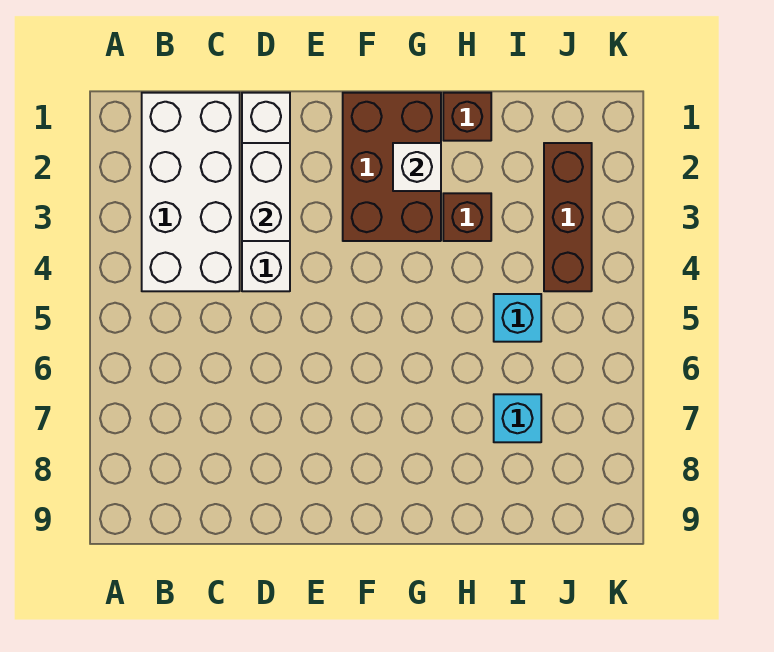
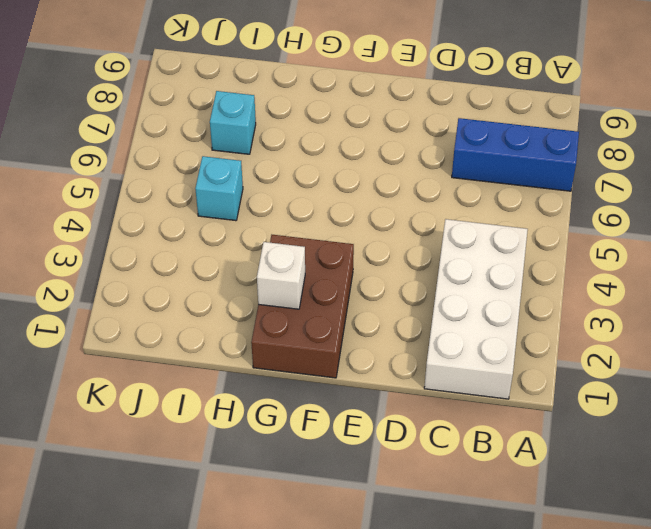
blue 1x3 brick [452,118,579,191] -> none
none -> white 1x4 brick [242,93,290,291]
none -> brown 1x1 brick [443,93,491,141]

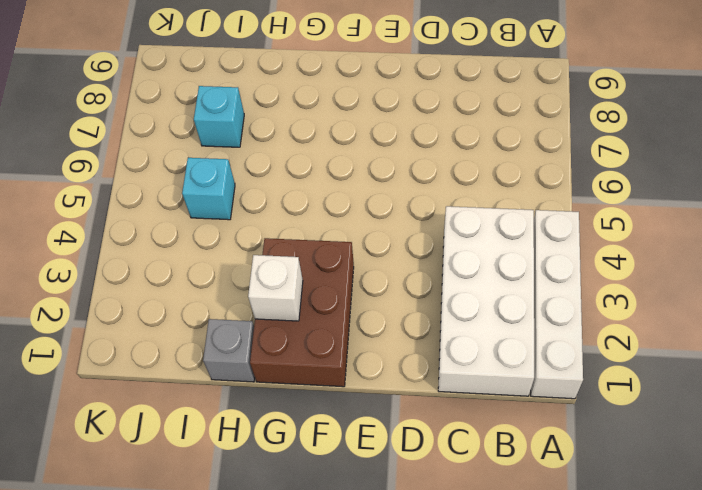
white 1x4 brick [531,210,583,399] -> white 1x4 brick moved to [242,93,290,291]
grey 1x1 brick [203,319,255,382] -> brown 1x1 brick [443,93,491,141]
none -> brown 1x1 brick [443,193,491,241]
none -> brown 1x3 brick [544,143,592,291]

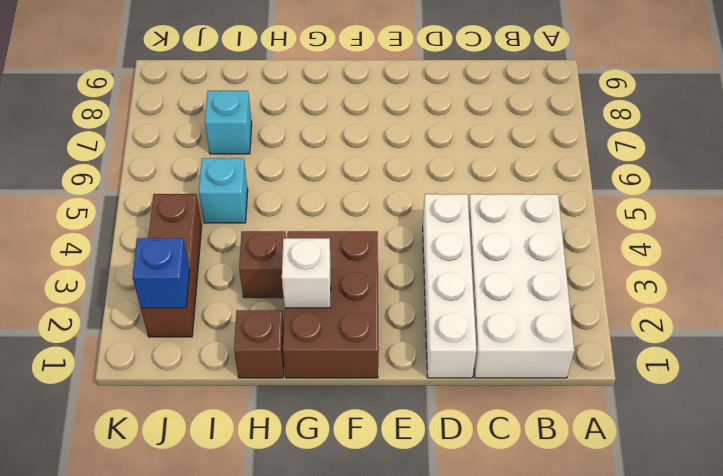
blue 1x1 brick [133,238,190,308] -> none
none -> white 1x2 brick [242,143,290,241]

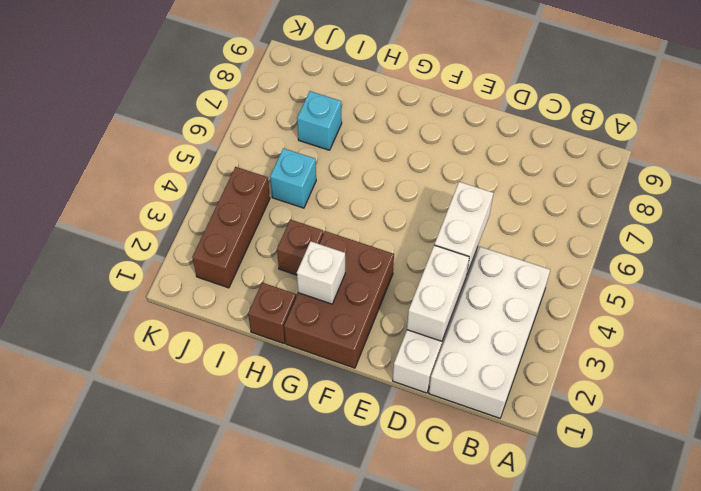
white 1x2 brick [435,182,493,274] -> none

